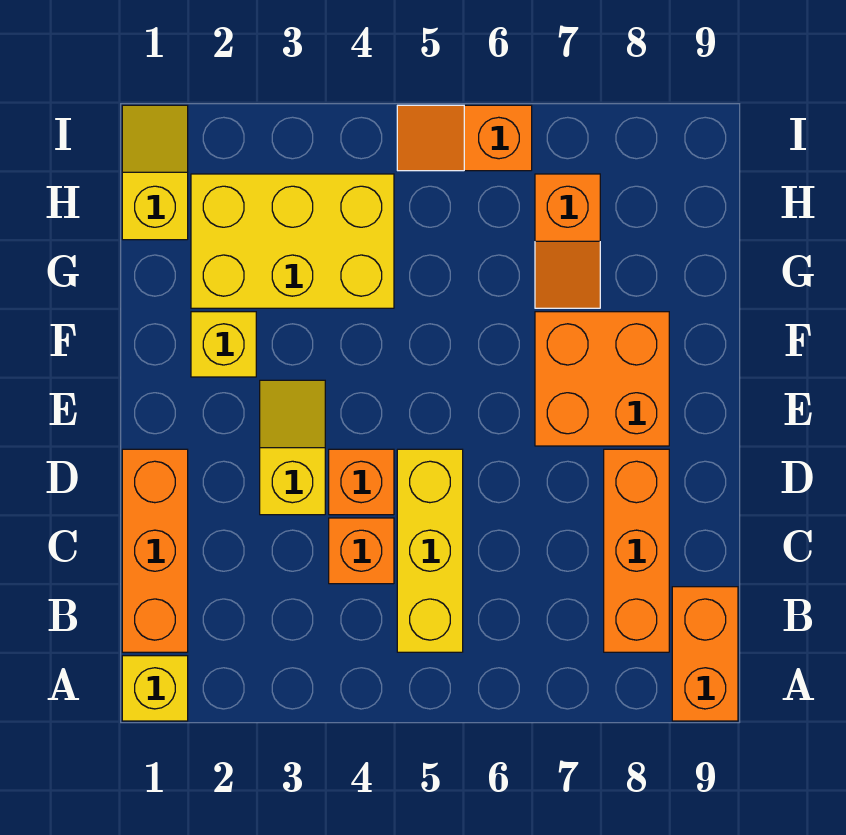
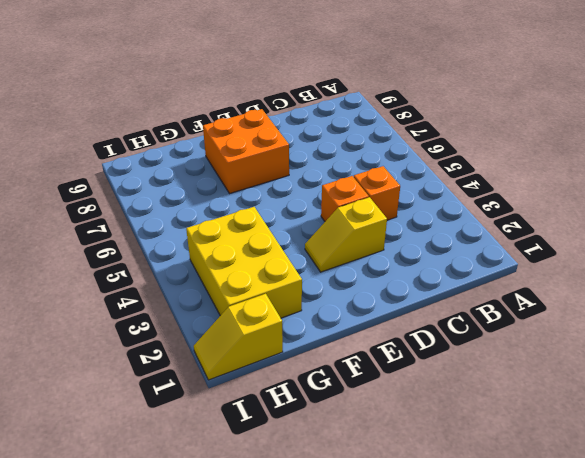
none -> yellow 1x1 brick [122,656,188,721]
none -> orange 1x2 brick [672,587,738,721]
none -> orange 1x3 brick [122,449,188,652]

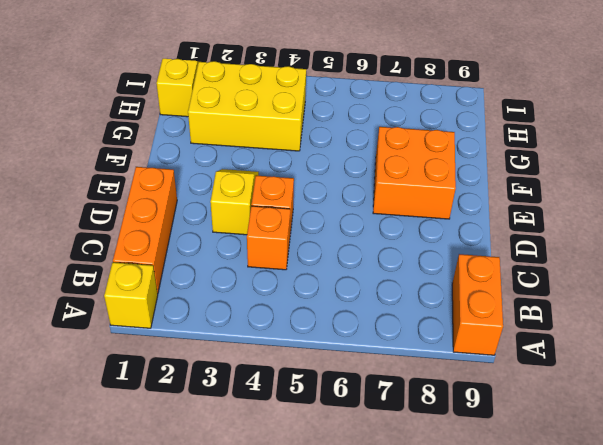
none -> yellow 1x3 brick [397,449,463,652]
none -> orange 1x3 brick [604,449,669,652]
none -> yellow 1x1 brick [191,312,256,377]

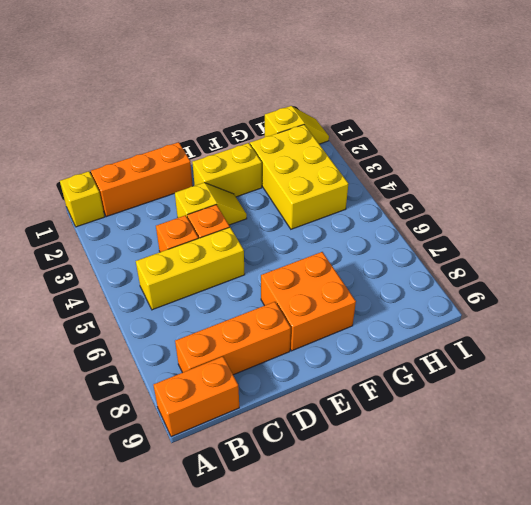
yellow 1x2 brick [192,143,262,197] -> yellow 1x1 brick [191,312,256,377]
none -> orange 1x2 slope [535,174,600,308]
none -> orange 1x2 slope [397,105,532,171]

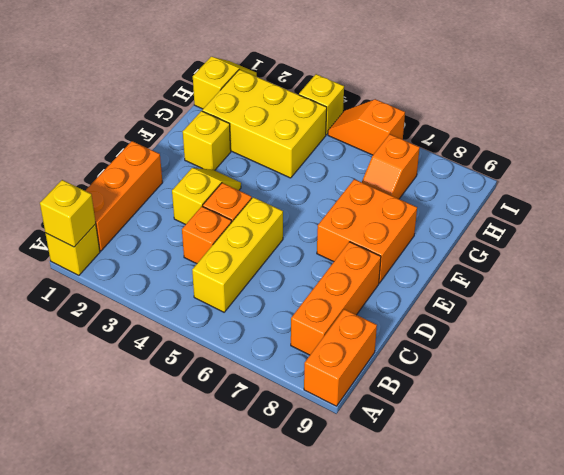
yellow 1x1 brick [40,180,96,247] -> none
yellow 1x1 brick [299,74,344,135] -> none

